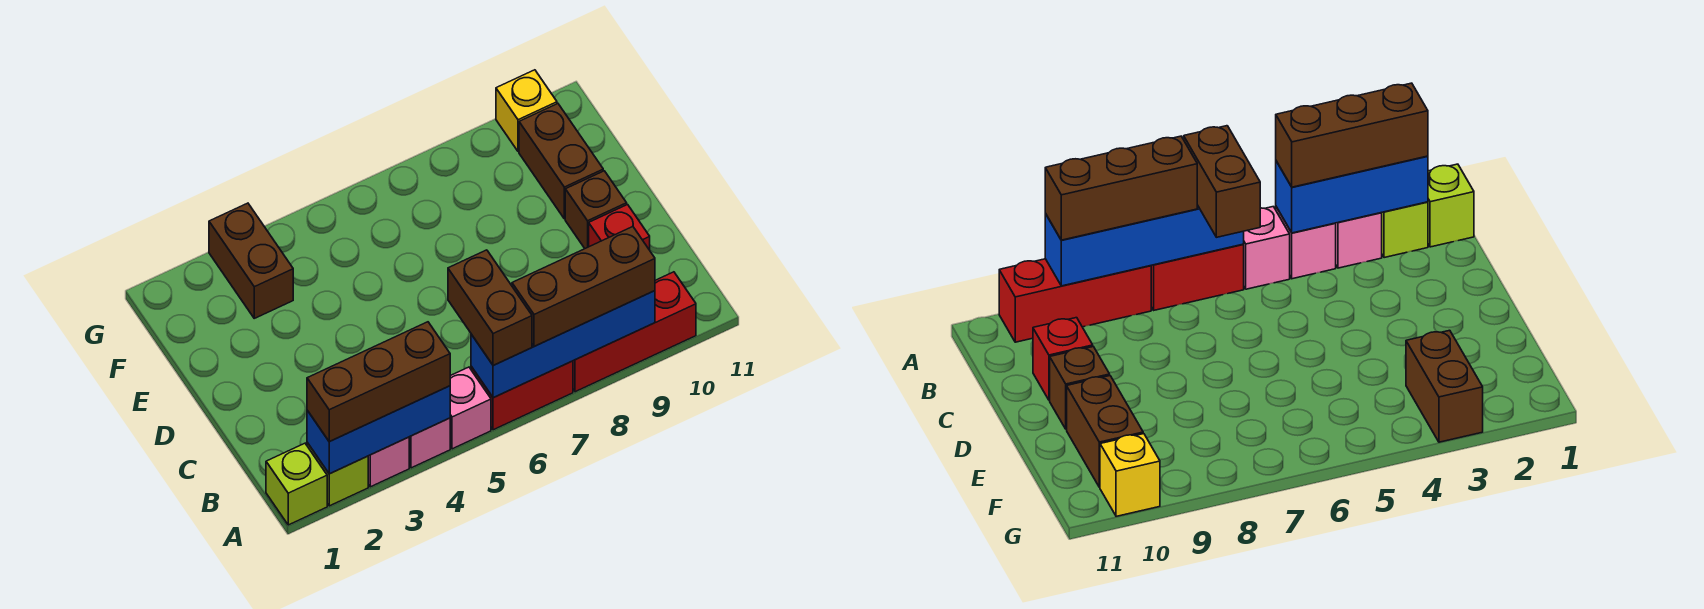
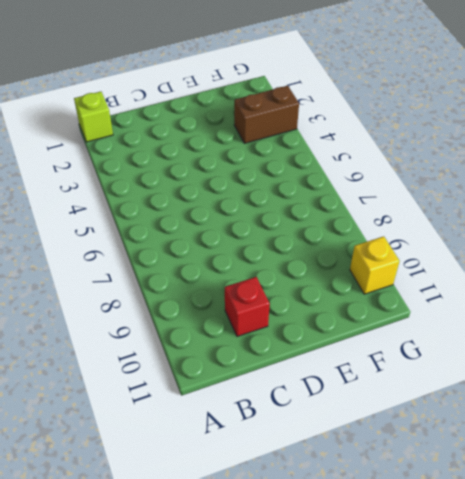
none -> lime 1x1 brick [307,443,368,506]
none -> pink 1x1 brick [368,437,409,487]
none -> pink 1x1 brick [409,418,450,468]

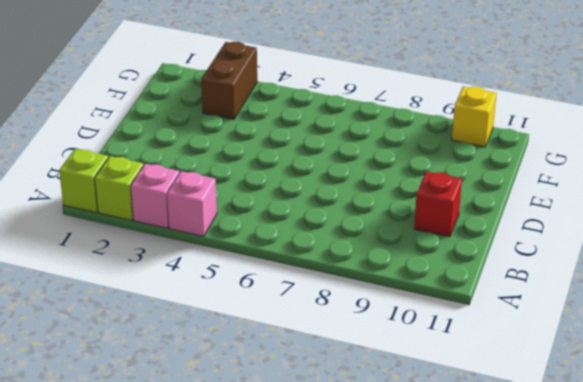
none -> pink 1x1 brick [450,367,491,449]
none -> red 1x2 brick [471,361,573,430]
none -> red 1x3 brick [573,272,696,392]

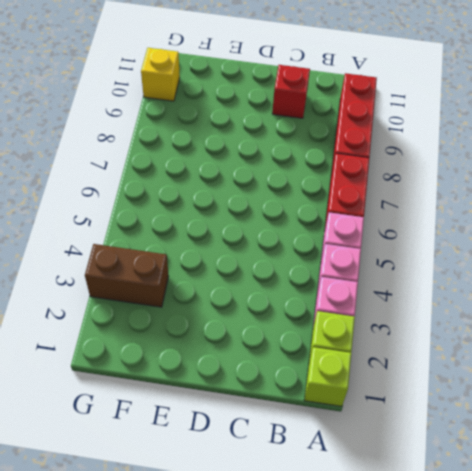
none -> brown 1x1 brick [565,171,627,248]
none -> brown 1x2 brick [519,104,603,219]
none -> blue 1x3 brick [307,386,450,474]

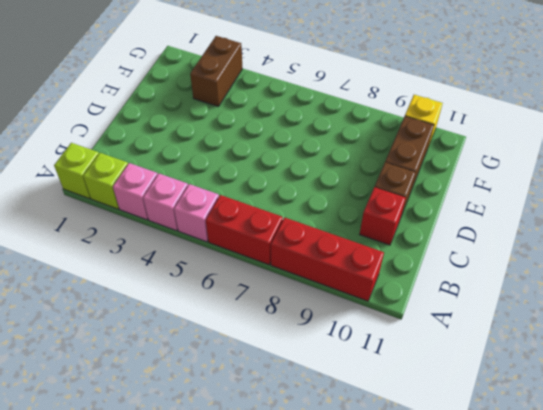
none -> blue 1x3 brick [307,386,450,474]
none -> blue 1x4 brick [471,291,655,398]
none -> brown 1x3 brick [307,322,450,442]

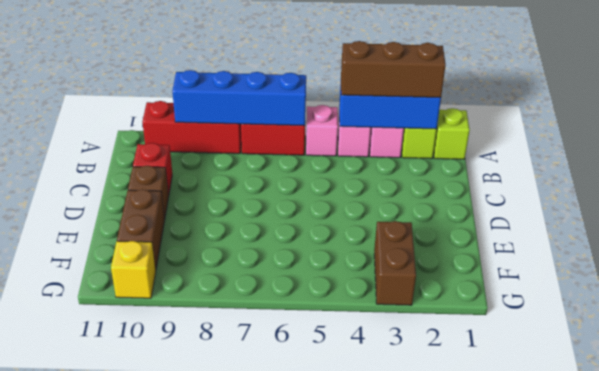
none -> brown 1x2 brick [448,250,532,366]
none -> brown 1x3 brick [512,227,655,346]

